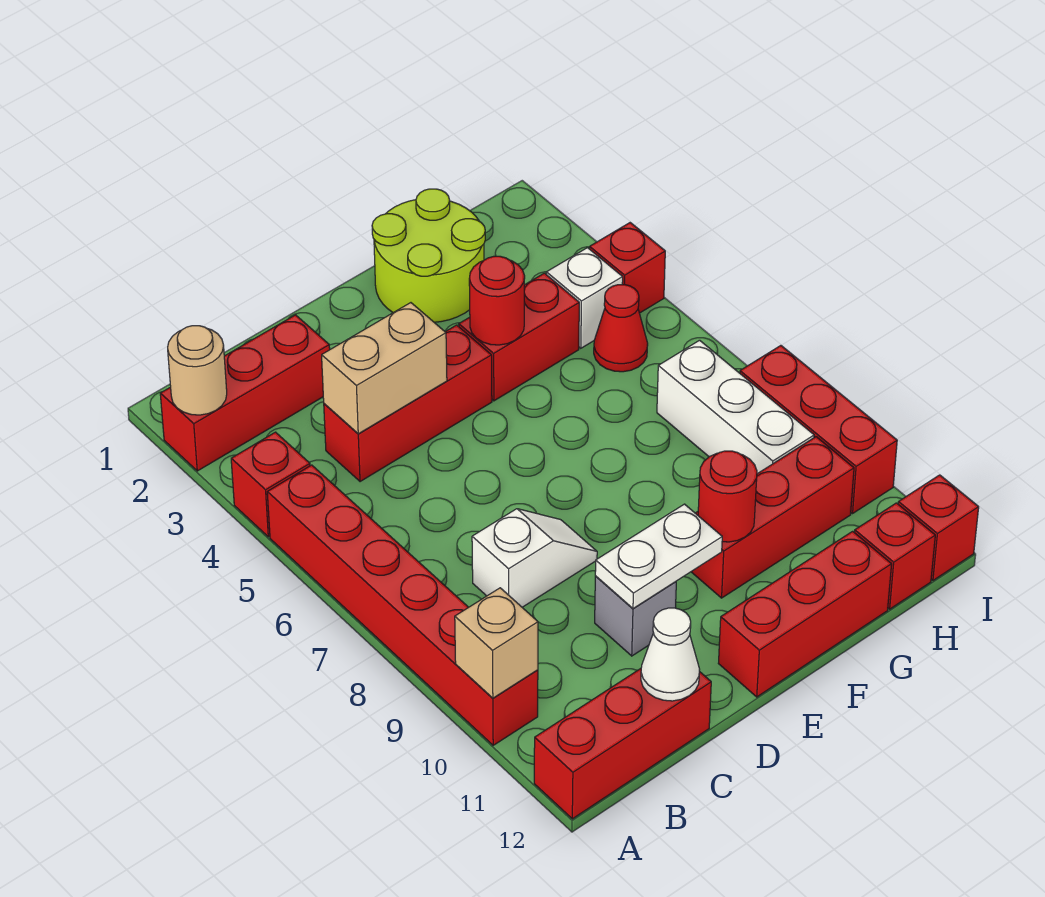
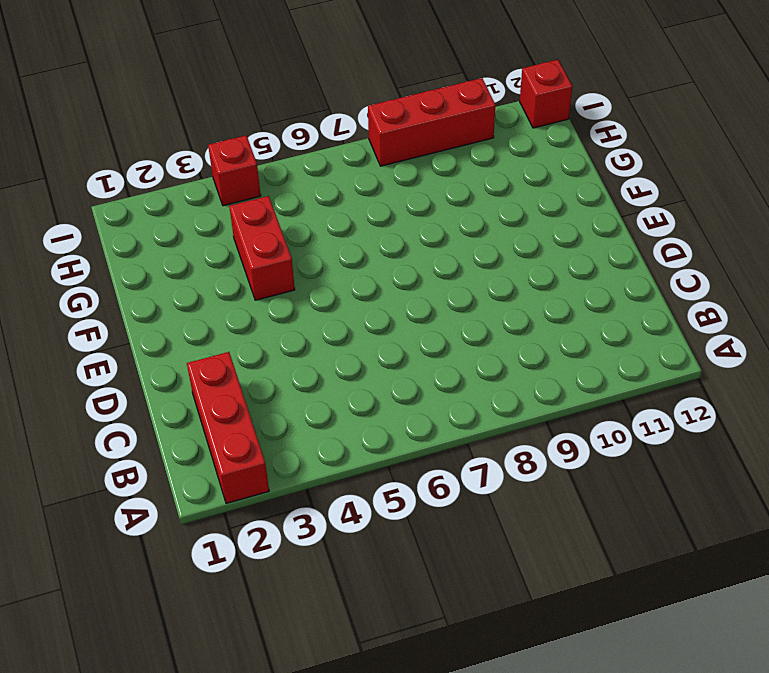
none -> red 1x1 brick [231,432,310,537]
none -> red 1x6 brick [267,465,538,745]
none -> red 1x3 brick [534,669,711,819]

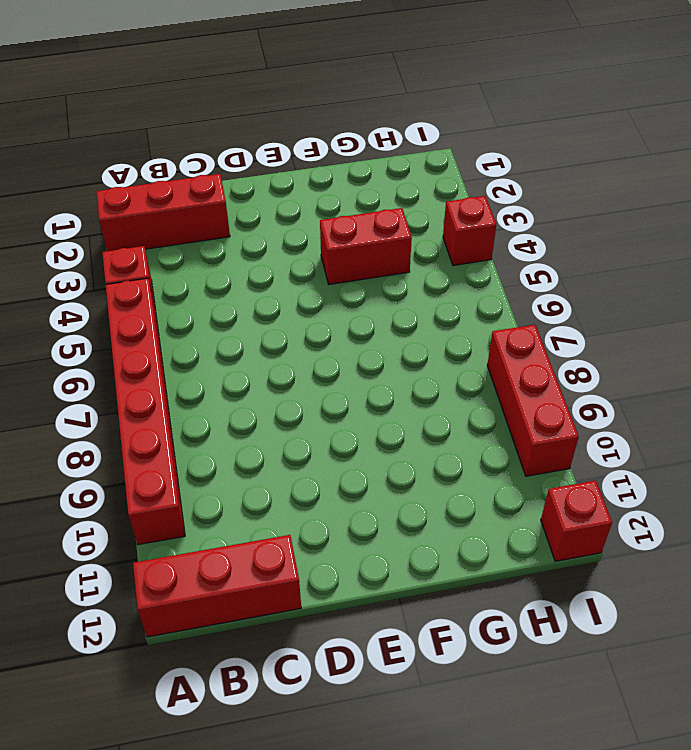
none -> red 1x3 brick [324,325,492,482]
none -> white 1x2 slope [472,509,597,607]
none -> grey 1x1 brick [595,576,676,656]

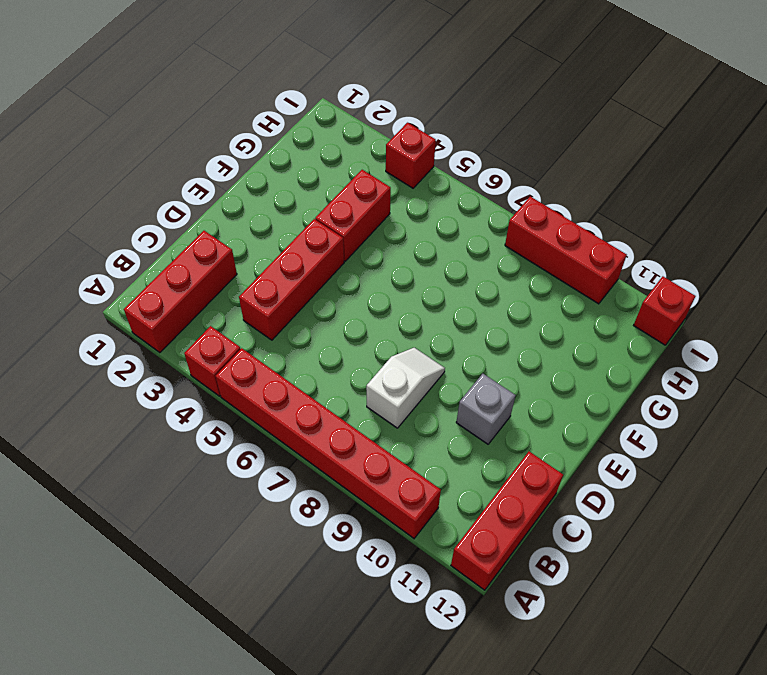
none -> red 1x3 brick [718,531,892,697]
none -> lime 2x2 round brick [372,189,485,322]
none -> red 1x3 brick [691,437,854,598]

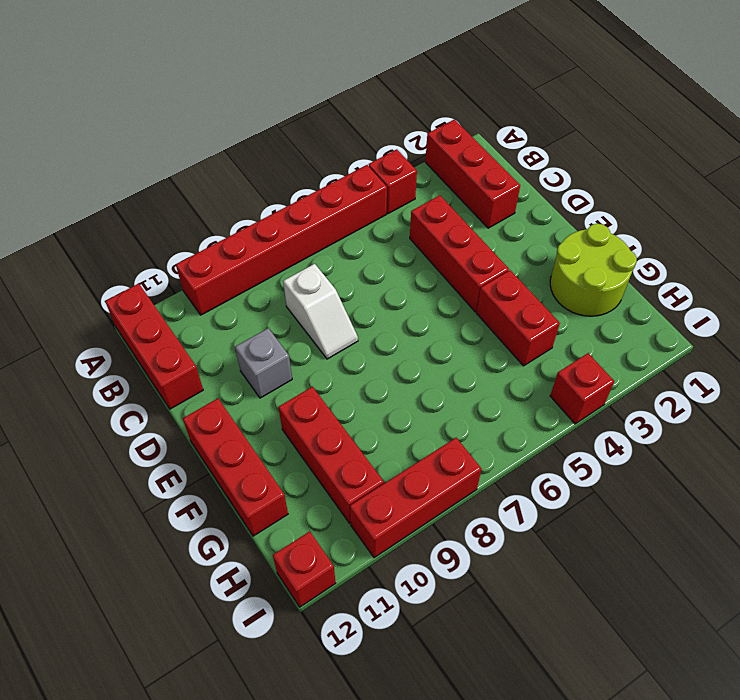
none -> white 1x1 brick [546,248,623,348]
none -> red 1x1 cone [594,285,648,372]
none -> white 1x3 brick [657,340,814,474]

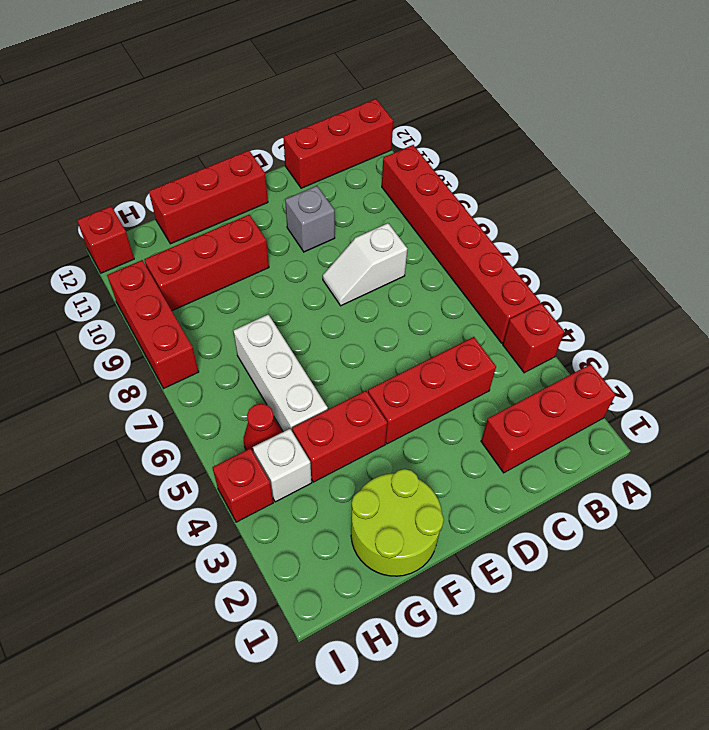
white 1x3 brick [233,314,328,432] -> white 1x3 brick moved to [657,340,814,474]
none -> red 1x1 brick [855,503,935,609]
none -> tan 1x1 round brick [168,326,227,415]
none -> tan 1x1 brick [455,588,538,698]

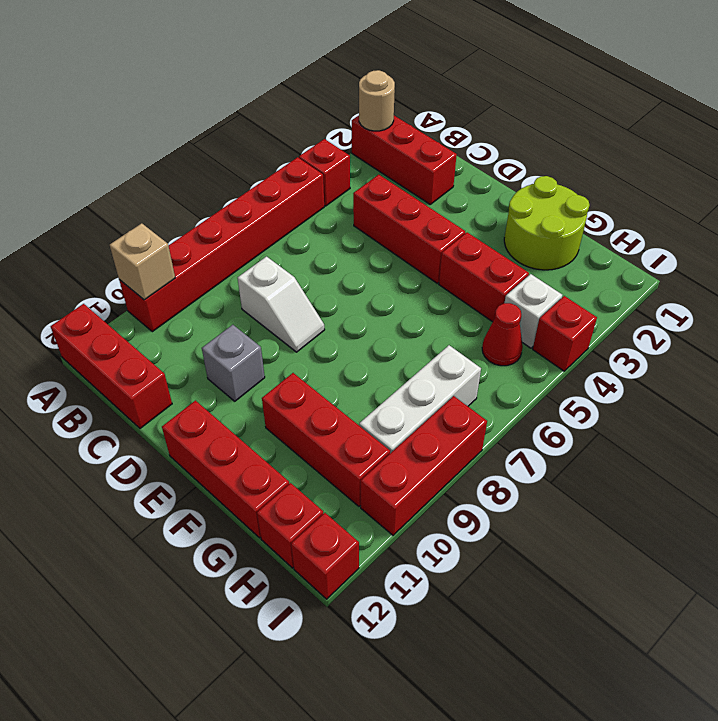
none -> tan 1x2 brick [322,303,447,434]
none -> white 1x1 cone [641,608,700,701]
none -> white 1x2 plate [595,504,722,608]

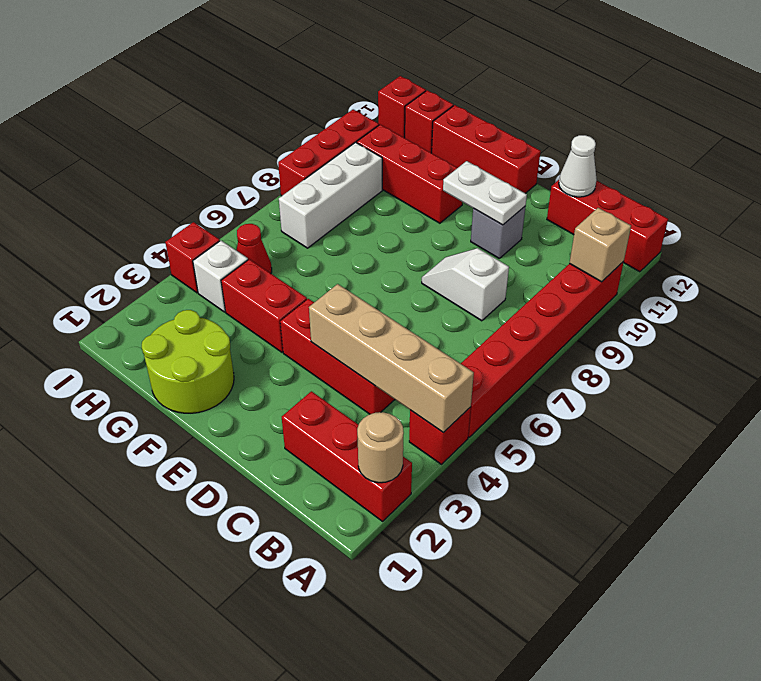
tan 1x4 brick [309,284,474,433] -> tan 1x2 brick [322,303,447,434]
none -> red 1x1 round brick [469,256,525,345]
none -> red 1x1 round brick [698,451,757,542]

